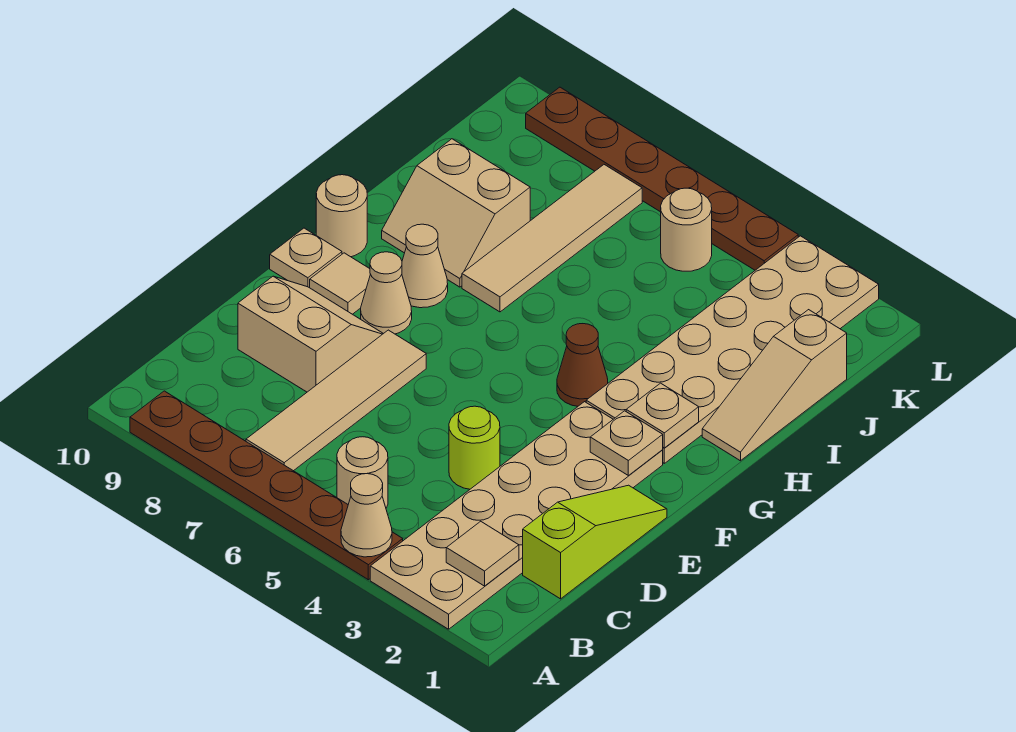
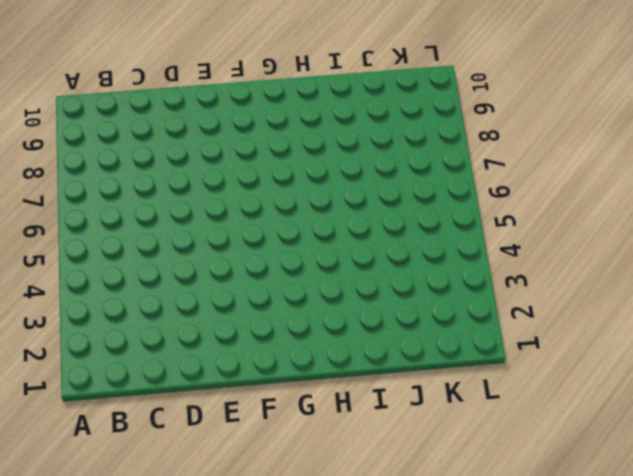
none -> tan 2x6 plate [370,402,663,629]
none -> brown 1x6 plate [130,391,403,580]
none -> tan 1x1 round brick [337,437,388,508]

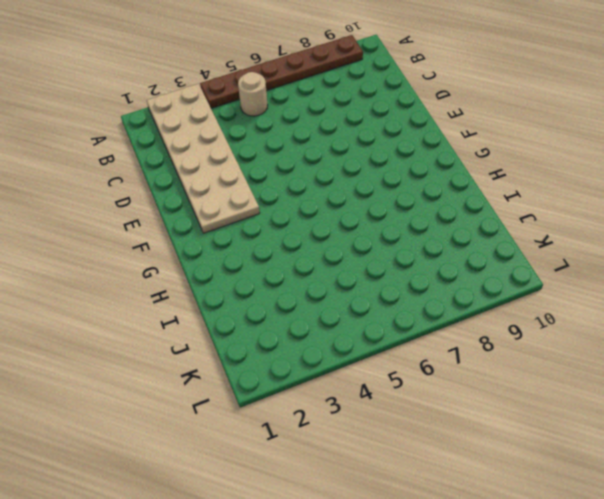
none -> tan 1x4 tile [246,330,426,471]
none -> lime 1x3 slope [523,485,667,599]
none -> lime 1x1 round brick [449,406,500,489]

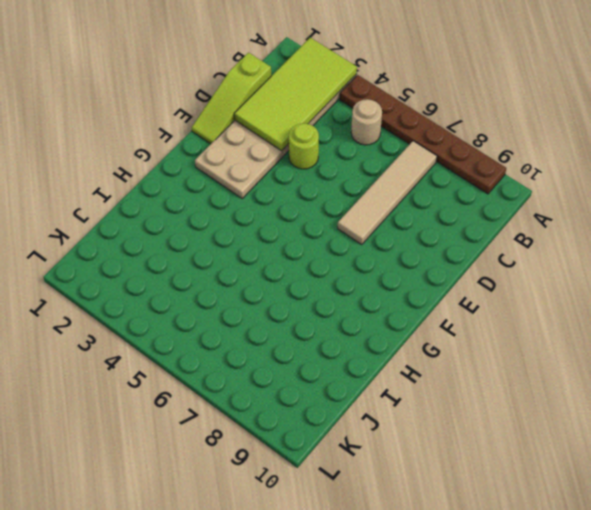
lime 2x4 tile [234,38,357,151] -> tan 1x1 tile [446,521,519,586]
none -> tan 2x2 slope [238,276,383,392]
none -> tan 1x1 cone [361,252,412,334]
none -> tan 1x1 tile [310,253,370,314]

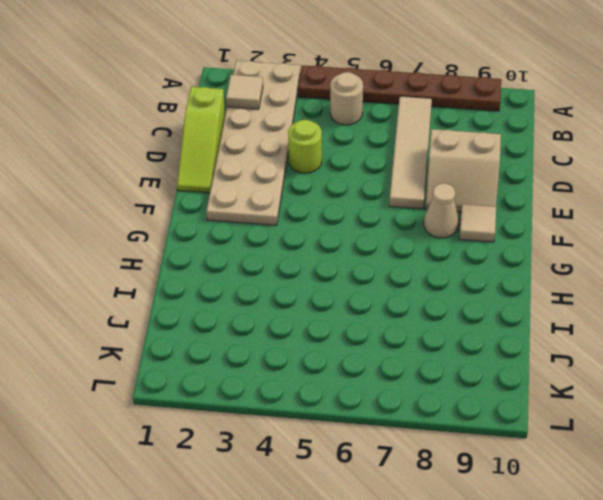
none -> tan 1x1 plate [270,228,342,288]
none -> tan 2x6 plate [586,236,879,463]
none -> brown 1x1 cone [557,324,608,406]

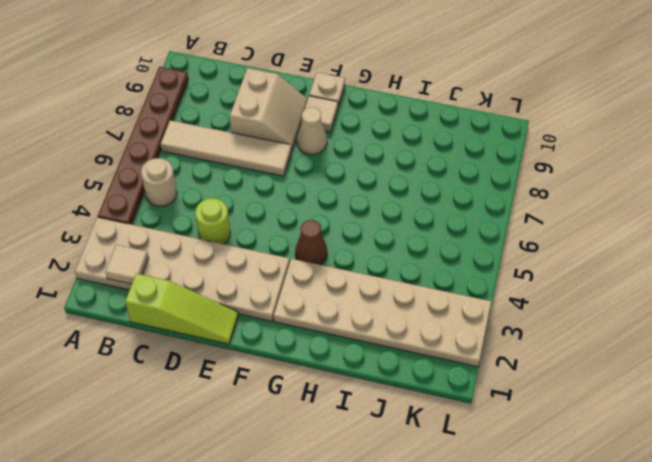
none -> tan 1x1 cone [402,224,448,308]
none -> tan 1x1 round brick [316,175,367,257]
none -> tan 1x3 slope [702,310,847,461]

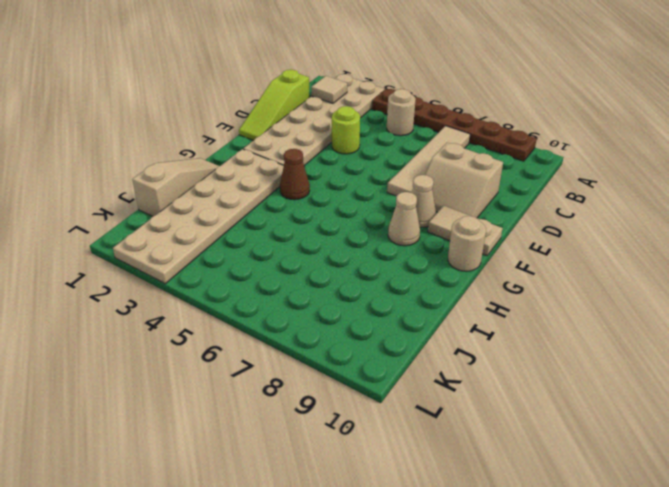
none -> tan 1x4 tile [462,165,642,312]
none -> tan 2x2 slope [382,139,530,287]
none -> tan 1x1 round brick [661,188,712,271]

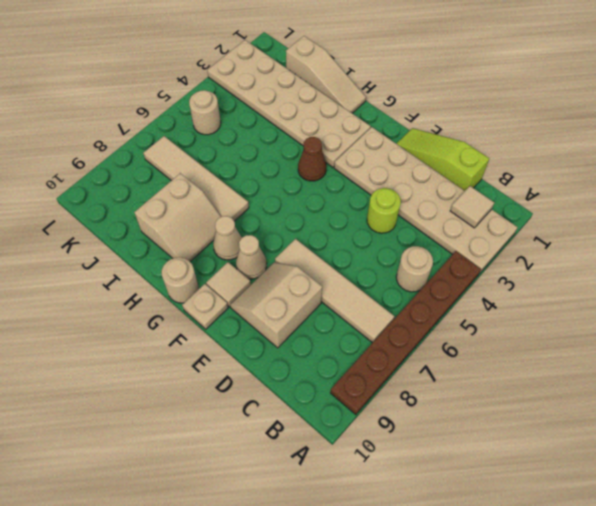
none -> brown 1x6 plate [526,87,798,270]
none -> tan 1x1 cone [341,474,392,557]
none -> tan 1x1 plate [590,411,663,476]

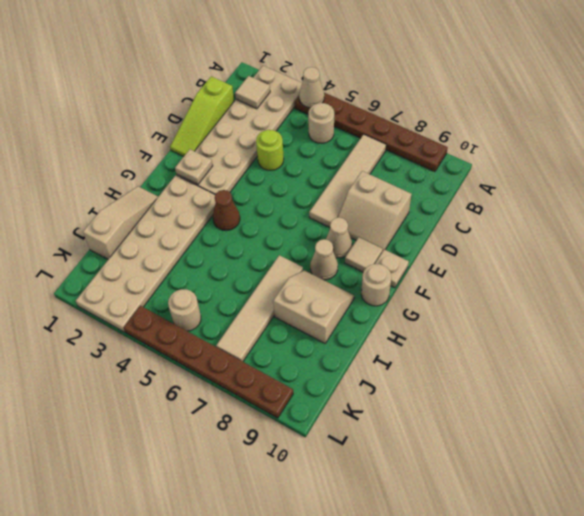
none -> tan 1x1 plate [626,383,699,448]

